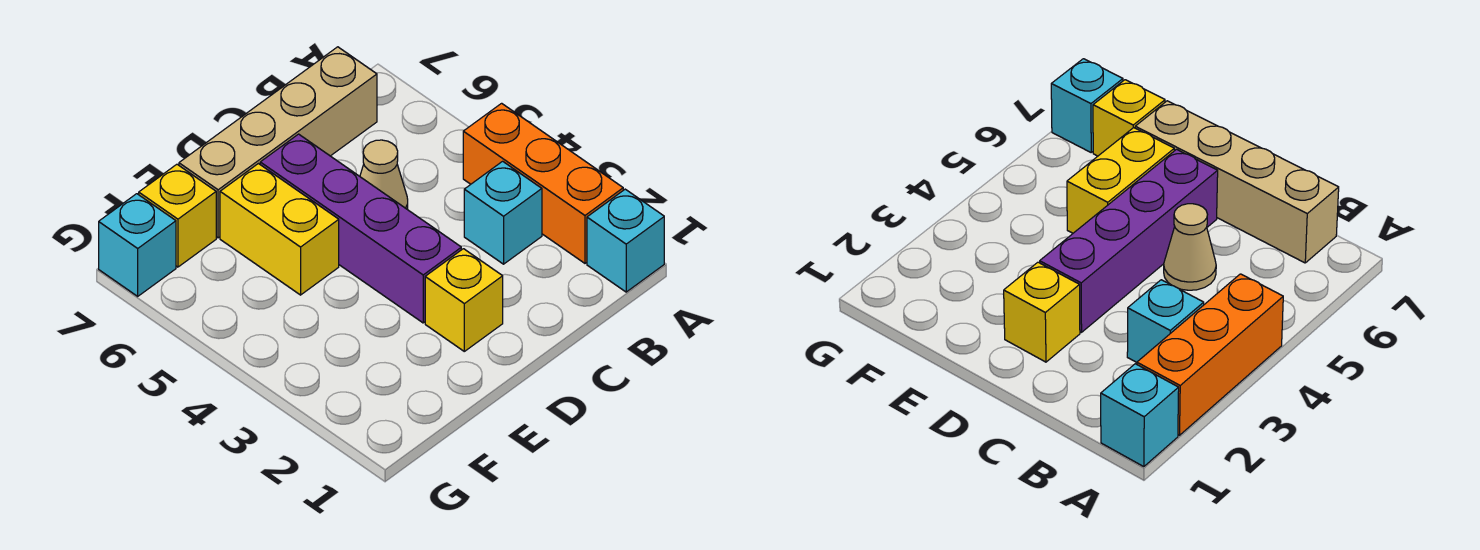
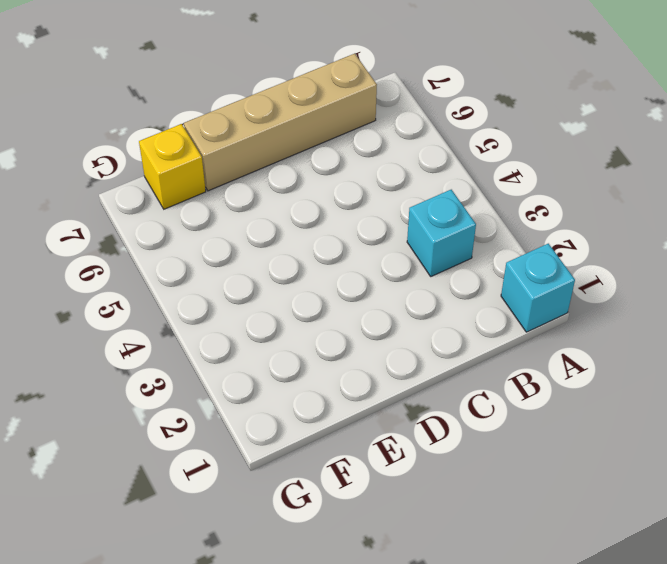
none -> orange 1x3 brick [463,103,623,263]
none -> tan 1x1 cone [360,140,408,210]

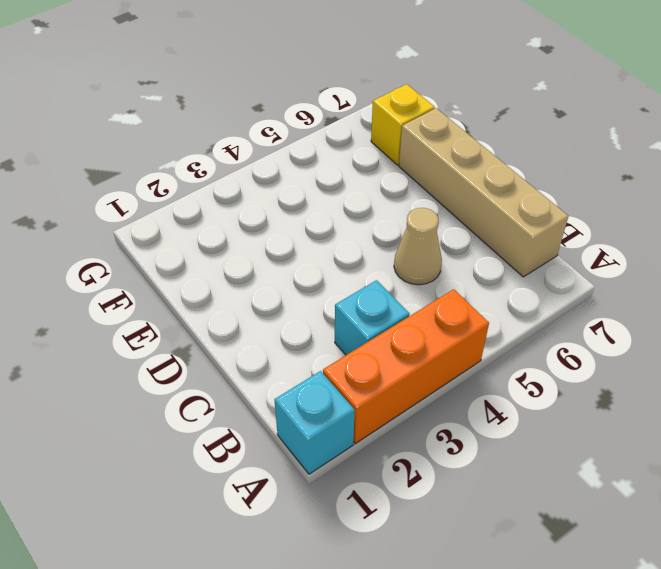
none -> yellow 1x1 brick [425,249,503,351]
none -> purple 1x4 brick [260,134,461,323]

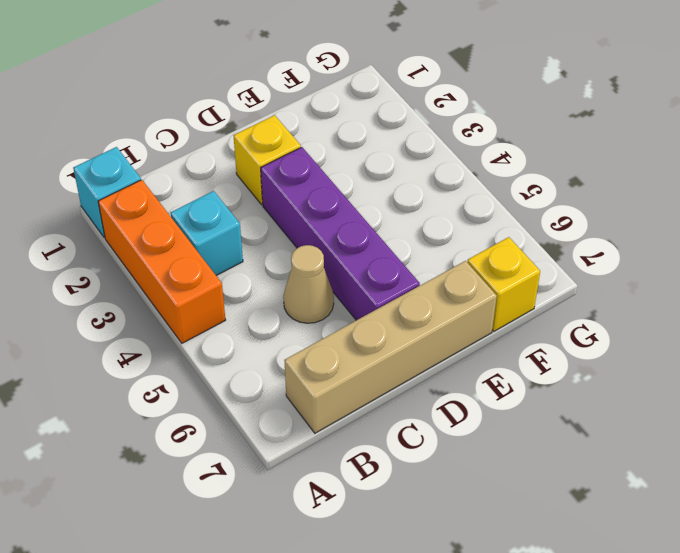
none -> yellow 1x2 brick [220,164,339,295]
none -> cyan 1x1 brick [99,194,176,296]

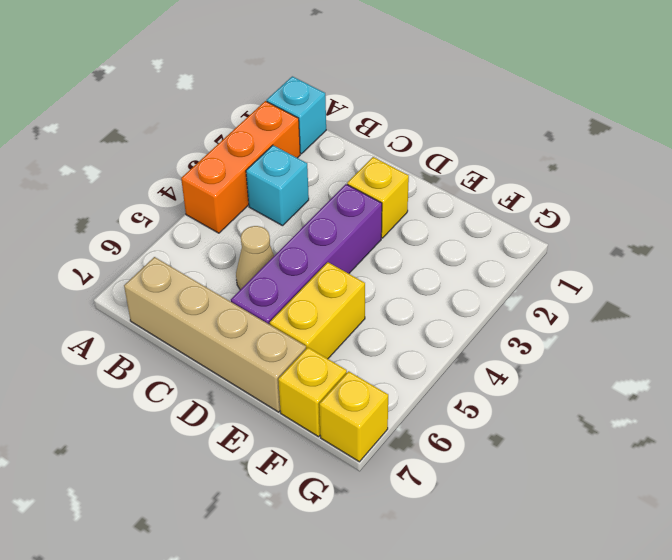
yellow 1x1 brick [319,371,388,462] -> cyan 1x1 brick [99,194,176,296]

